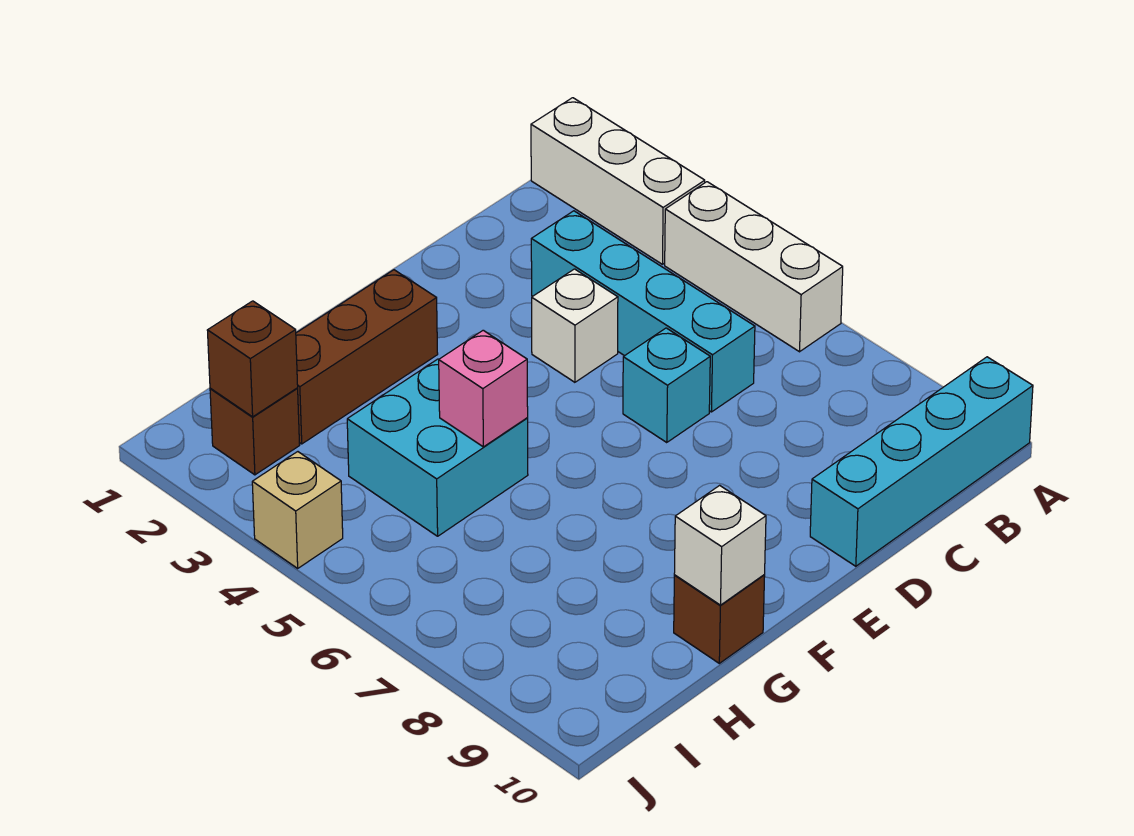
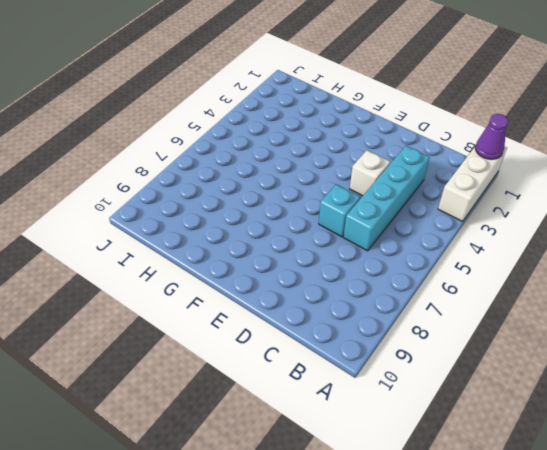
purple 1x1 cone [475,114,508,159] -> none
none -> white 1x3 brick [665,182,843,352]
none -> cyan 1x4 brick [810,357,1033,566]
none -> brown 1x3 brick [296,270,438,444]

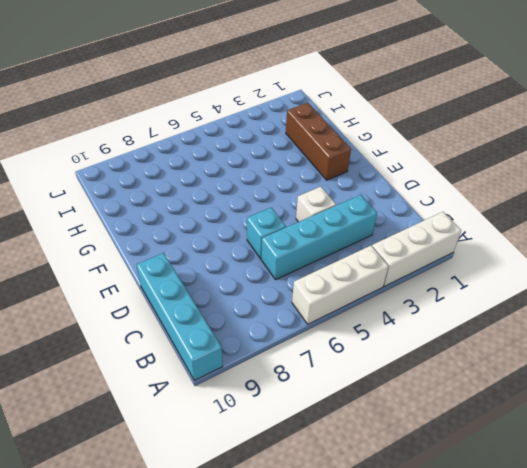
none -> cyan 2x2 brick [347,359,528,536]
none -> brown 1x1 brick [674,575,765,663]
none -> brown 1x1 brick [210,388,300,475]

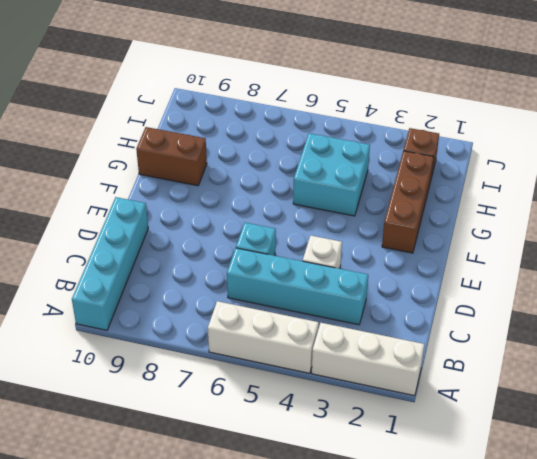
brown 1x2 brick [136,127,207,186] -> brown 1x1 brick [674,575,765,663]
none -> tan 1x1 brick [252,452,343,568]
none -> pink 1x1 brick [439,330,528,447]
none -> white 1x1 brick [674,485,766,605]

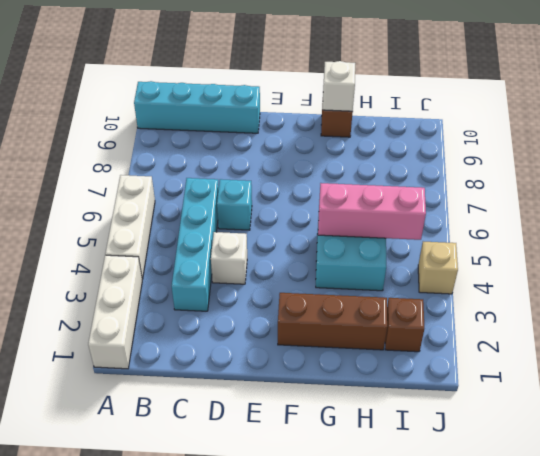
pink 1x3 brick [318,183,426,240] -> pink 1x1 brick [439,330,528,447]
none -> brown 1x1 brick [207,301,298,417]

